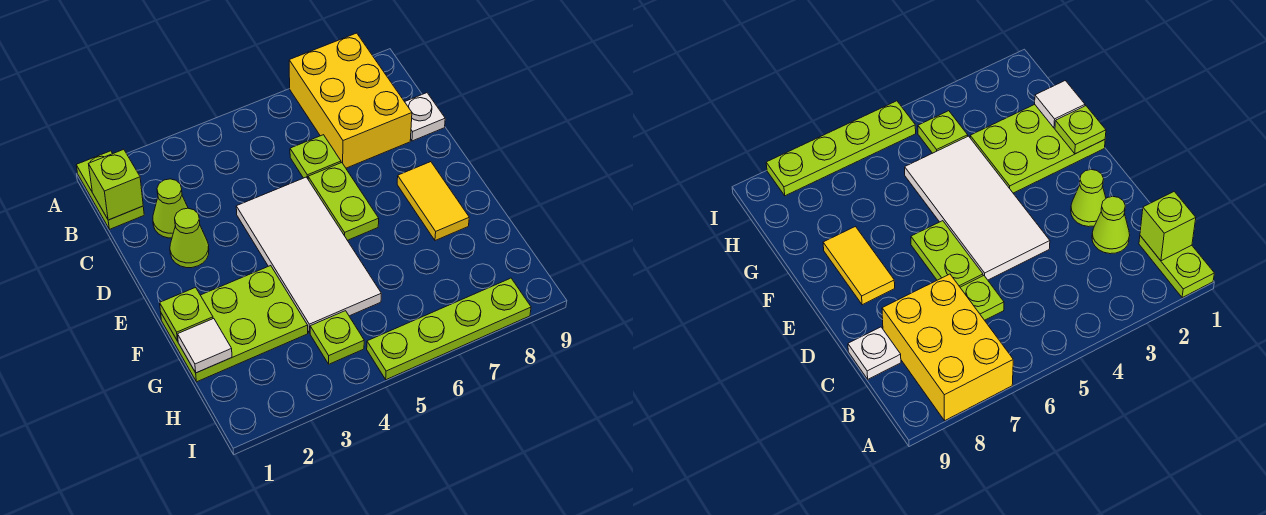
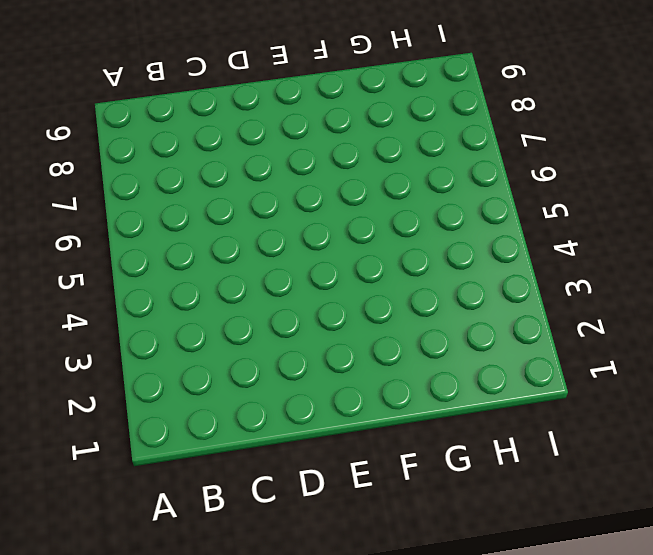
none -> lime 1x2 plate [76,151,144,229]
none -> yellow 2x3 brick [289,33,412,168]
none -> lime 1x1 cone [153,179,188,238]

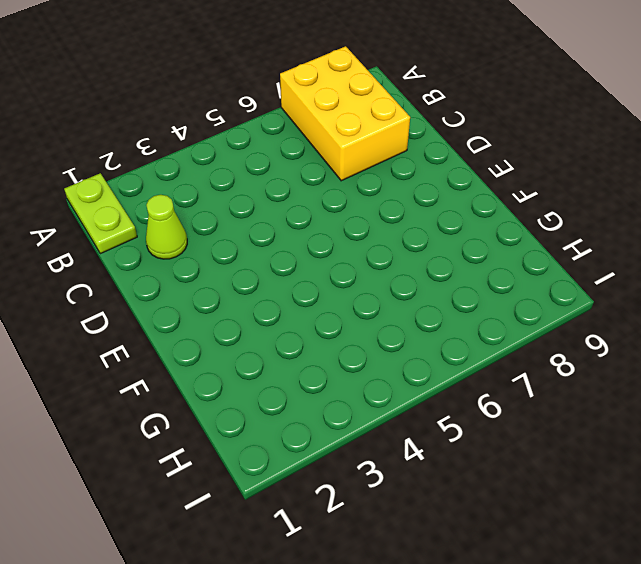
none -> lime 1x1 plate [290,135,341,179]
none -> white 1x1 plate [405,93,445,141]
none -> lime 1x1 cone [170,208,209,268]

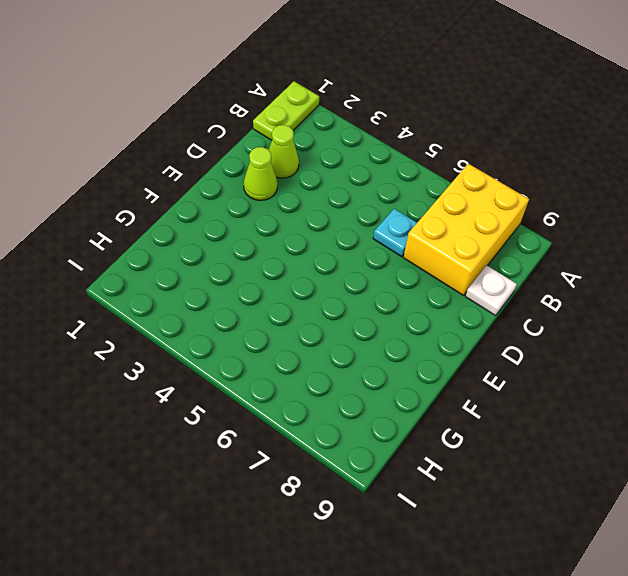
cyan 1x1 plate [373,209,417,257] -> lime 1x1 plate [290,135,341,179]
none -> white 2x4 tile [236,177,381,333]
none -> lime 1x2 plate [308,163,379,240]
none -> yellow 1x2 tile [397,162,469,241]

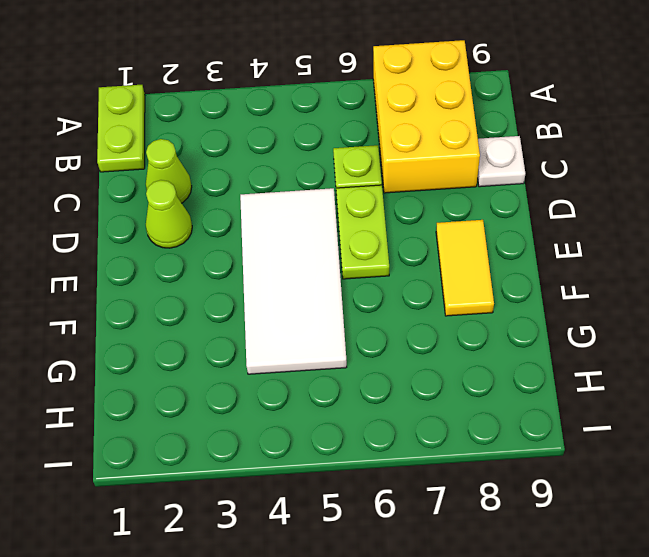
none -> lime 2x3 plate [161,266,308,382]
none -> lime 1x1 plate [310,311,364,364]
none -> lime 1x4 plate [367,278,531,380]

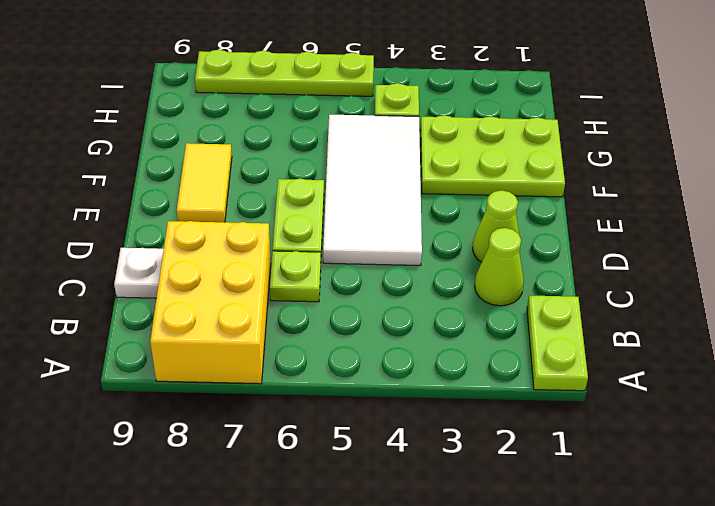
none -> lime 1x1 brick [89,149,143,220]
none -> lime 1x1 plate [160,288,213,341]
none -> white 1x1 tile [178,319,232,373]

